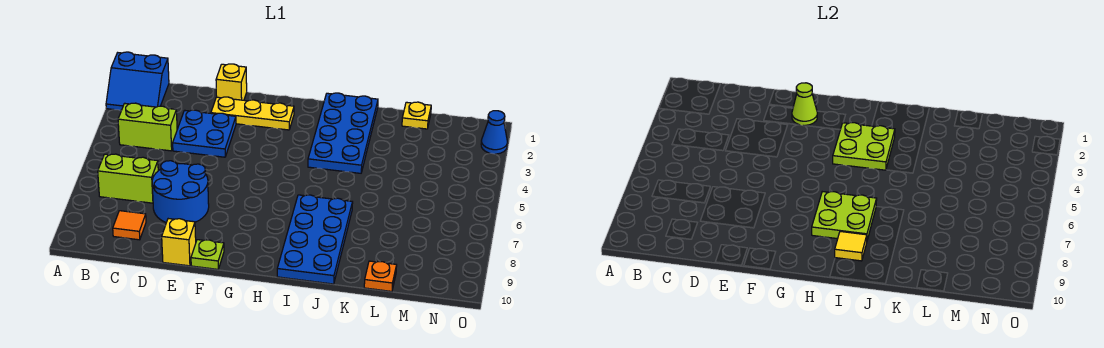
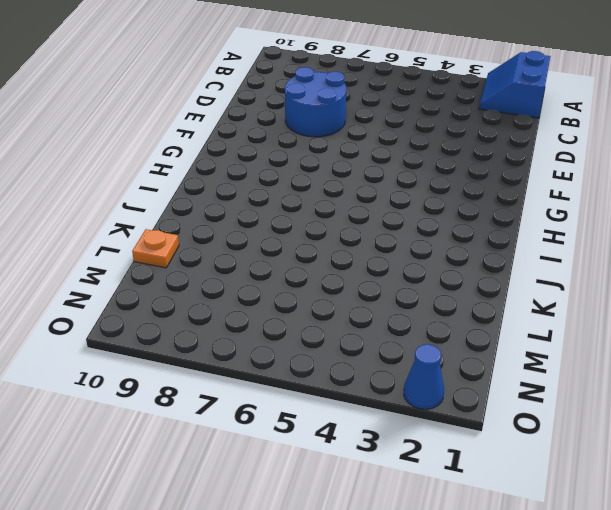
none -> lime 1x2 brick [118,103,177,151]
none -> lime 1x2 brick [98,154,158,203]
none -> orange 1x1 tile [113,211,146,240]

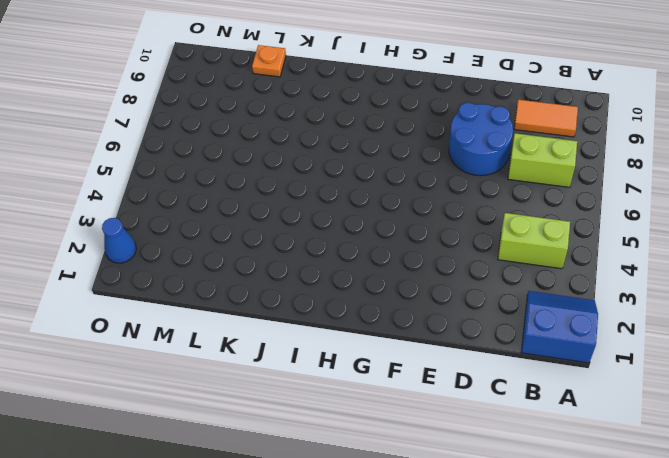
orange 1x2 tile [514,100,578,137] -> orange 1x1 tile [113,211,146,240]
none -> blue 2x2 plate [173,110,236,157]
none -> yellow 1x1 brick [216,64,247,100]
none -> yellow 1x3 plate [211,97,294,130]

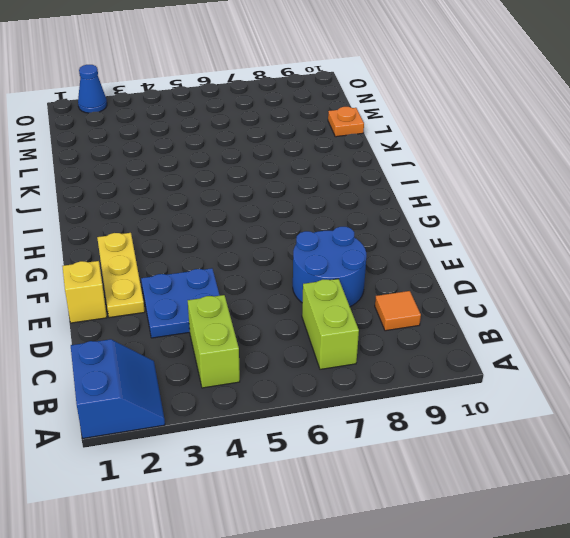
none -> yellow 1x1 brick [162,219,196,266]
none -> lime 1x1 plate [191,240,224,269]
none -> blue 2x4 plate [308,93,378,173]

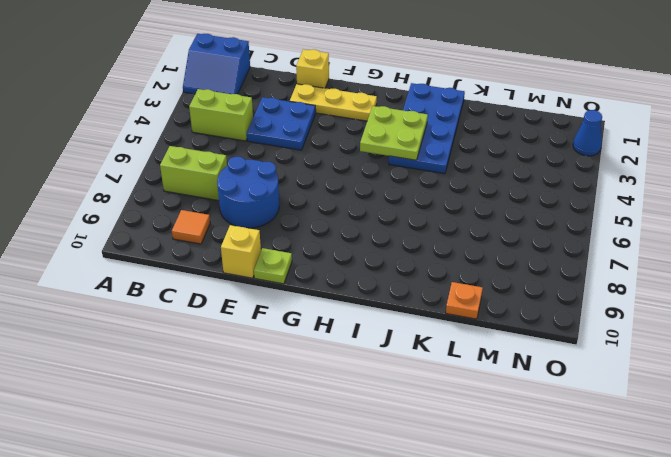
none -> blue 2x4 plate [277,195,353,284]
none -> yellow 1x1 plate [402,102,431,129]
none -> lime 1x1 cone [792,83,817,126]

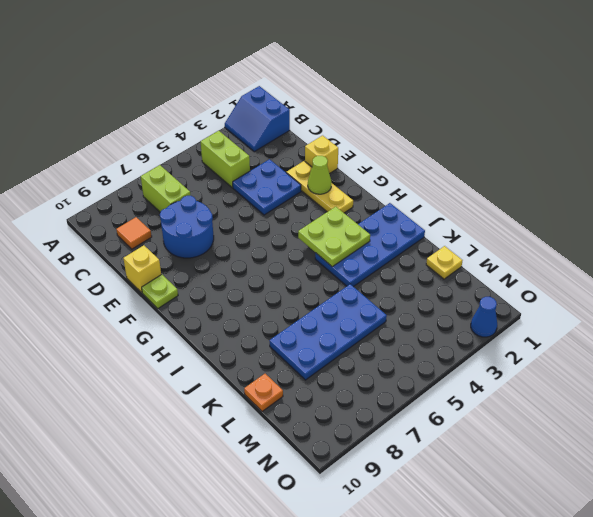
blue 2x4 plate [269,284,387,380] -> blue 2x4 plate moved to [277,195,353,284]
none -> lime 2x2 plate [812,192,877,240]
none -> yellow 1x1 tile [835,231,867,261]

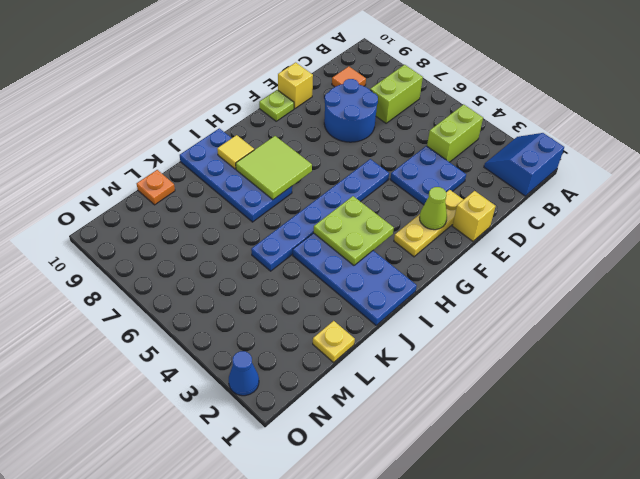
blue 1x6 plate [251,159,389,271] -> none
lime 2x2 tile [236,136,312,200] -> lime 2x2 plate [812,192,877,240]

